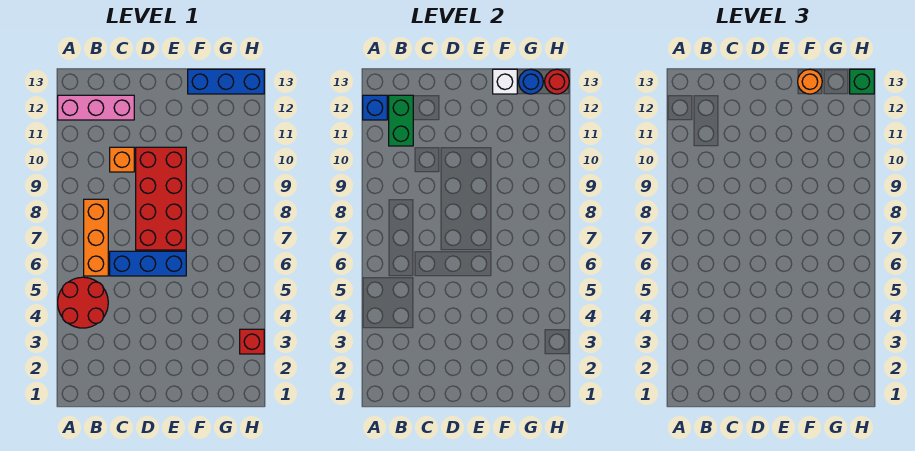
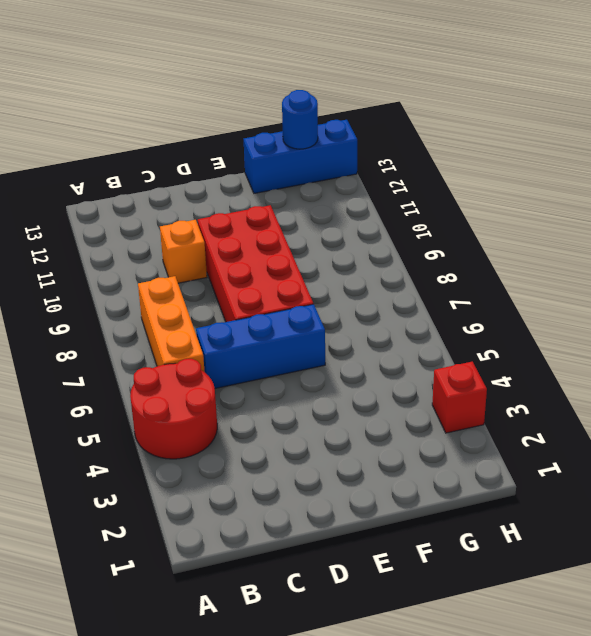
none -> pink 1x3 brick [58,95,134,120]
none -> blue 1x1 brick [363,95,387,120]
none -> green 1x2 brick [389,95,413,146]

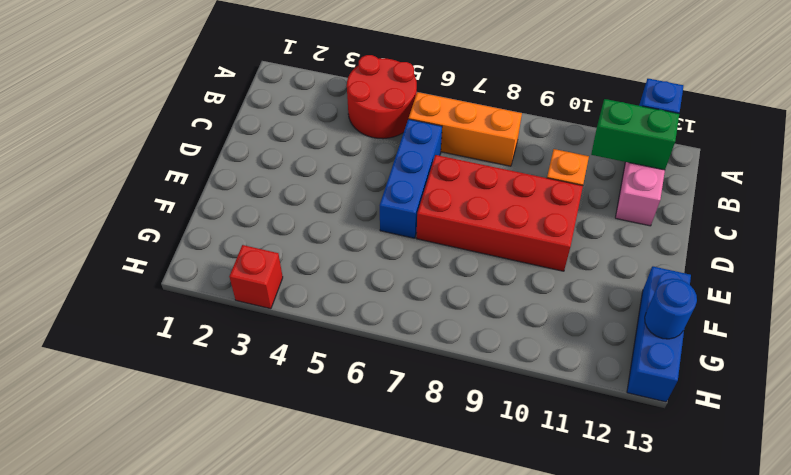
none -> white 1x1 brick [493,69,517,94]
none -> red 1x1 round brick [545,69,569,94]
none -> orange 1x1 round brick [798,69,822,94]

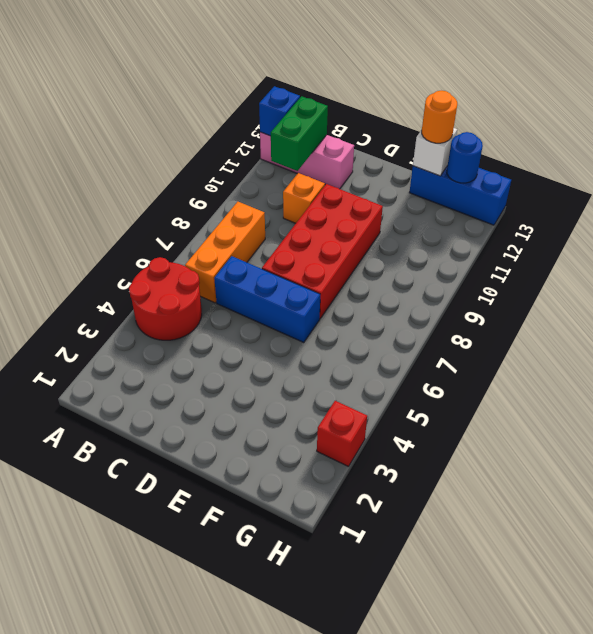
none -> red 1x1 round brick [545,69,569,94]
none -> green 1x1 brick [850,69,874,94]

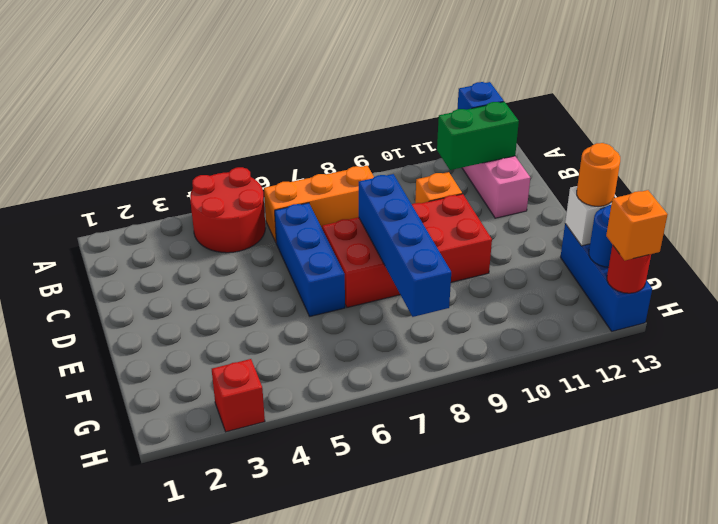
blue 1x4 brick [359,174,451,317] -> none
orange 1x1 brick [606,190,668,260] -> green 1x1 brick [850,69,874,94]

